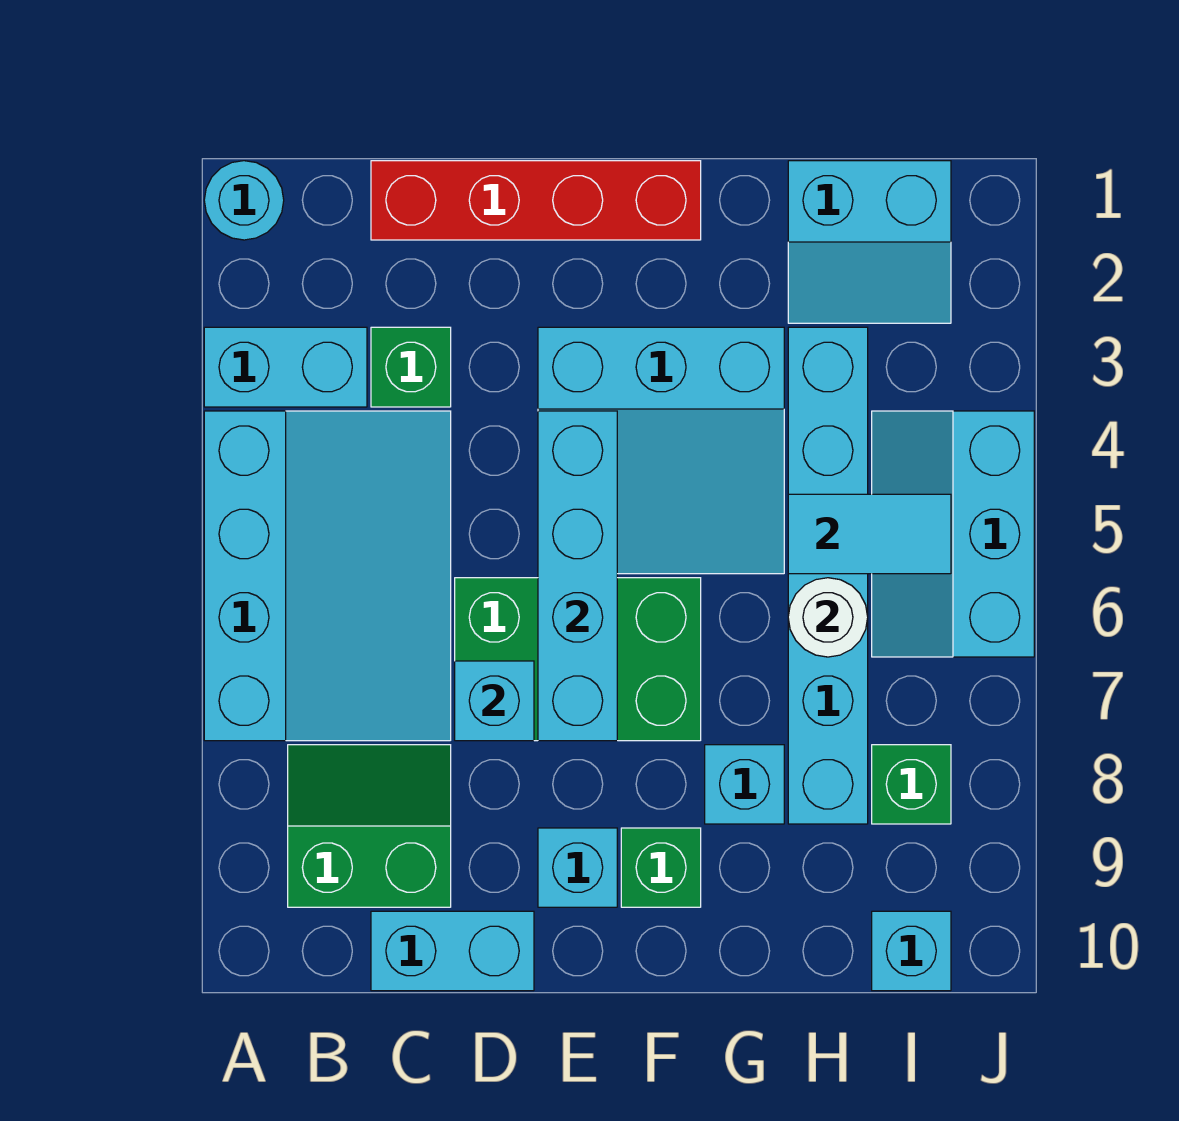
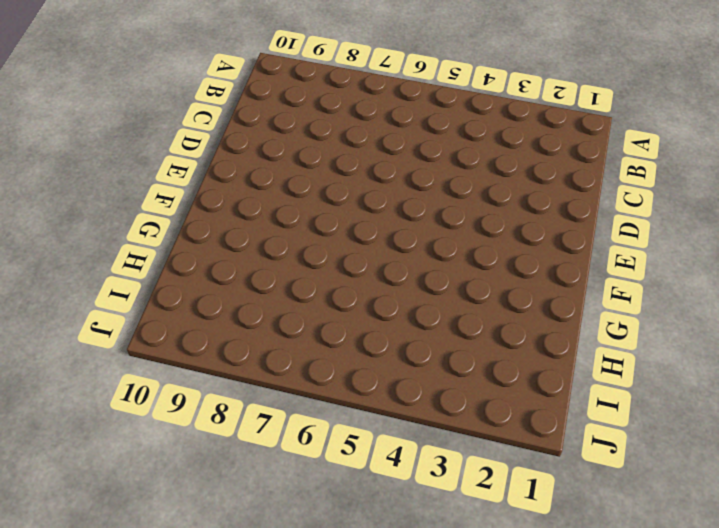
none -> cyan 1x1 round brick [204,161,284,240]
none -> cyan 1x2 brick [204,327,367,407]
none -> cyan 3x4 slope [204,411,451,741]

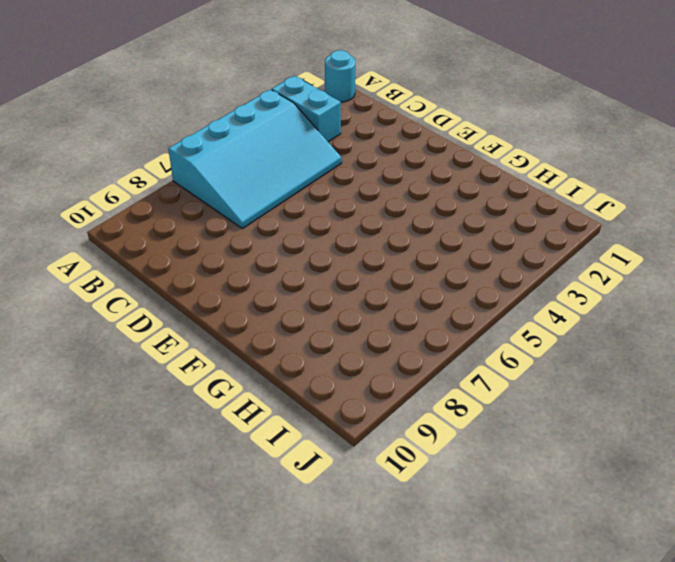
none -> green 2x2 slope [288,745,451,907]
none -> red 1x4 brick [371,161,701,240]
none -> green 1x1 brick [371,327,451,407]

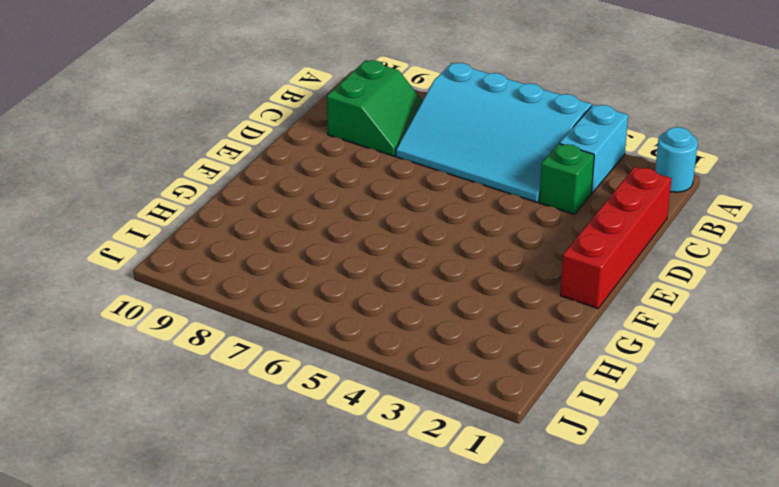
none -> cyan 1x2 brick [371,911,534,991]
none -> green 2x3 brick [455,578,701,741]
none -> cyan 3x3 slope [538,327,784,574]

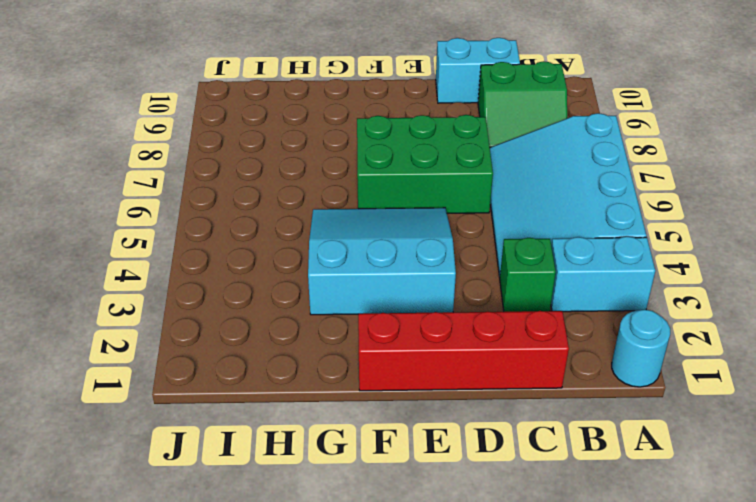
none -> cyan 1x1 brick [538,828,617,907]
none -> green 1x1 brick [621,828,701,907]
none -> cyan 1x1 brick [705,745,784,824]

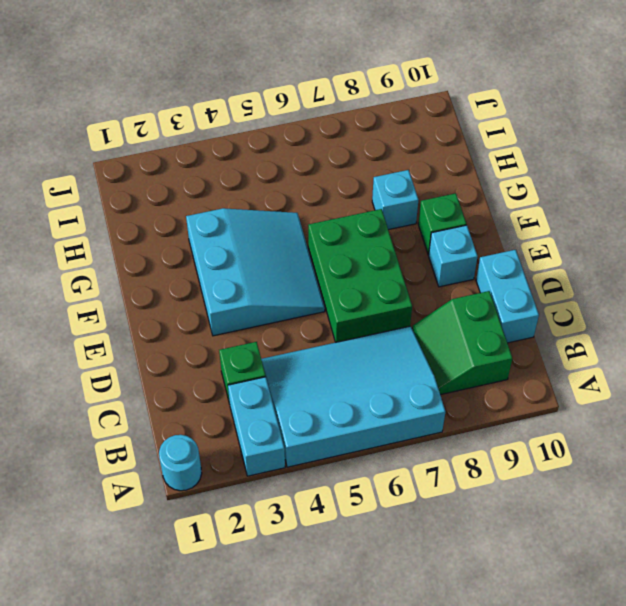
none -> red 1x4 brick [371,161,701,240]
none -> cyan 2x2 slope [788,161,951,323]
none -> cyan 1x6 brick [788,327,868,824]

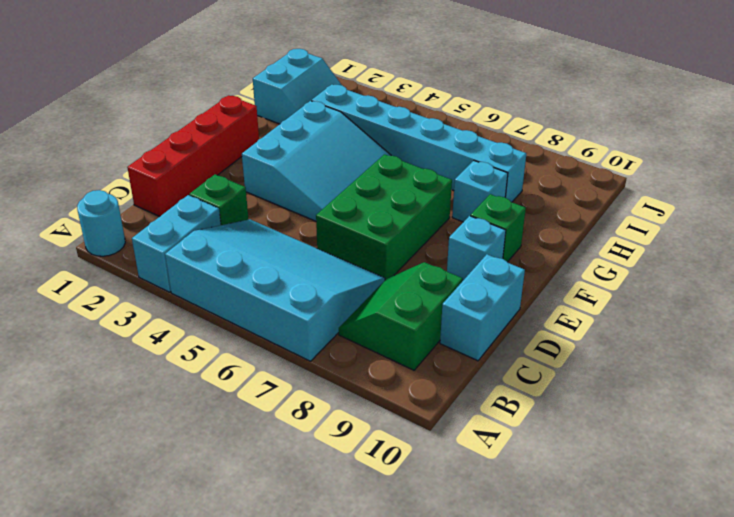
none -> cyan 2x3 slope [872,411,1034,657]
none -> green 1x1 brick [872,745,951,824]
none -> cyan 1x1 brick [872,911,951,991]

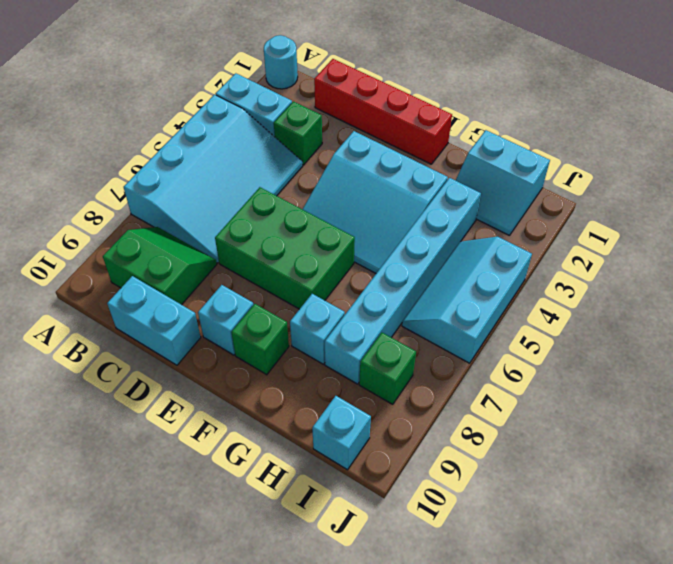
none -> cyan 1x1 brick [455,661,534,741]
none -> cyan 1x4 brick [538,411,617,741]
none -> cyan 1x2 tile [788,494,951,574]

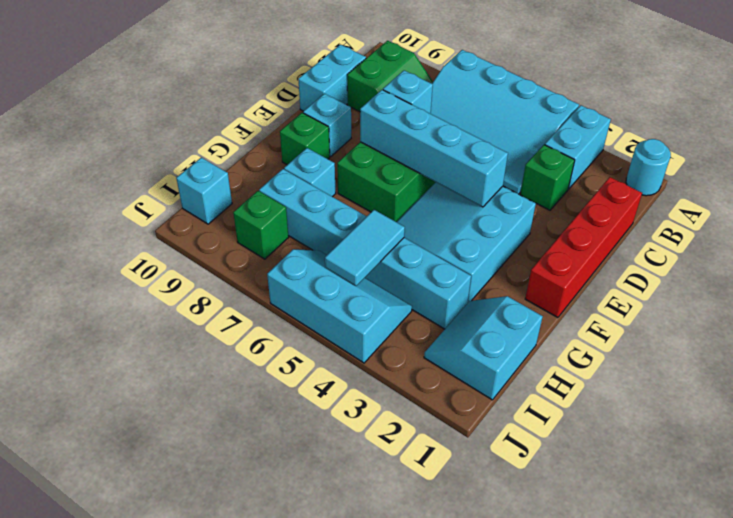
none -> white 1x1 round brick [788,578,868,657]

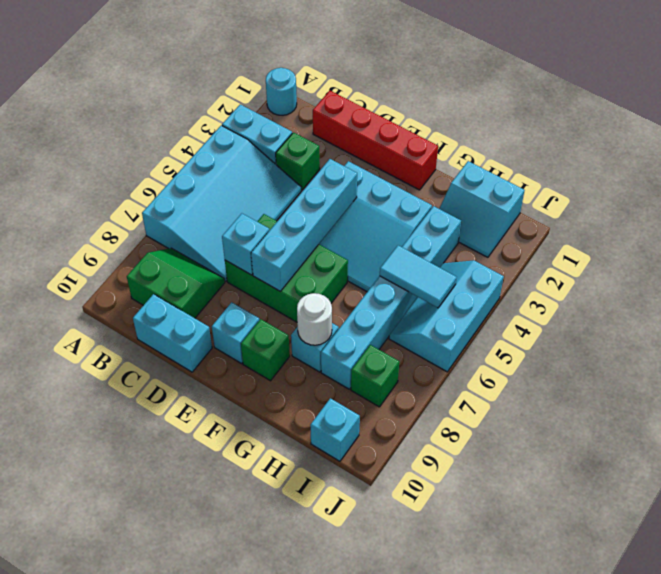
white 1x1 round brick [297,293,332,345] -> white 1x1 round brick moved to [788,578,868,657]

